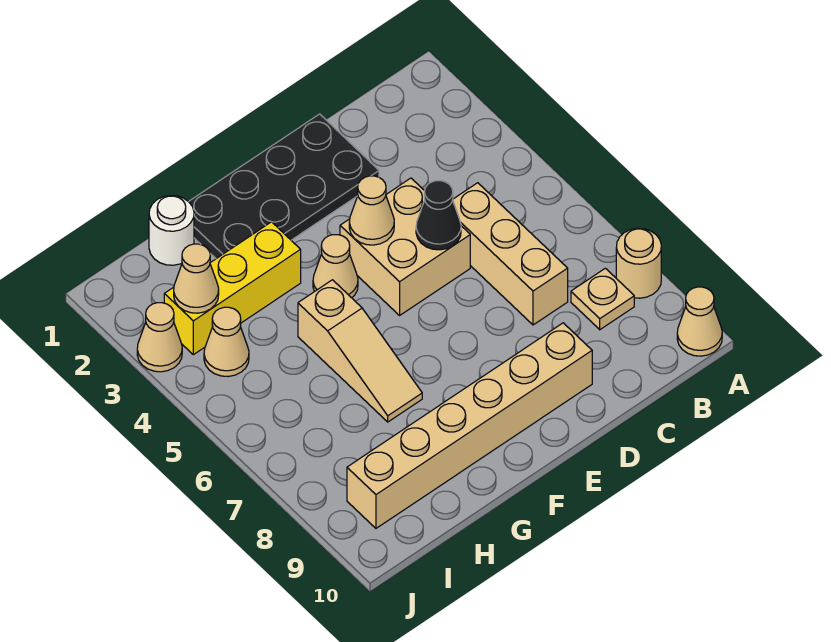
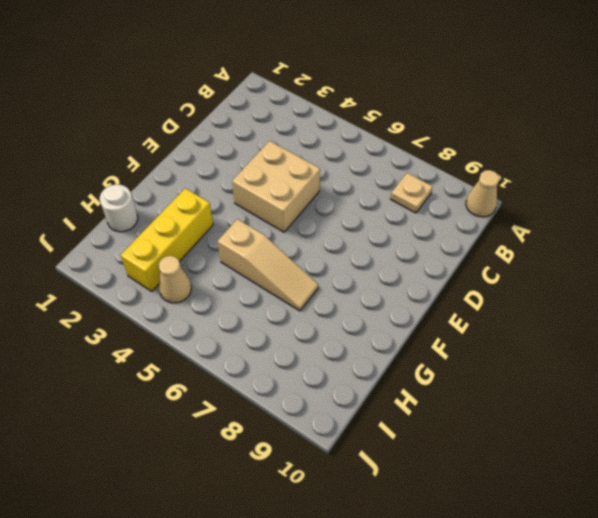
none -> tan 1x1 round brick [616,228,661,298]
none -> tan 1x3 brick [453,183,568,325]
none -> black 2x4 plate [189,114,379,259]

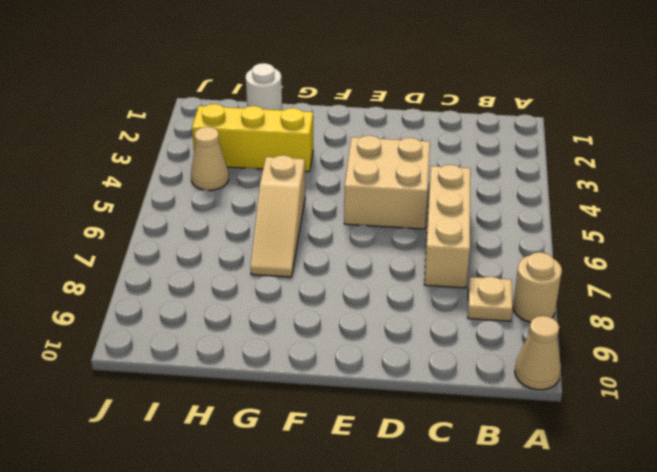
none -> black 2x4 plate [189,114,379,259]
none -> tan 1x6 brick [347,323,592,528]
none -> tan 1x1 cone [313,235,358,298]

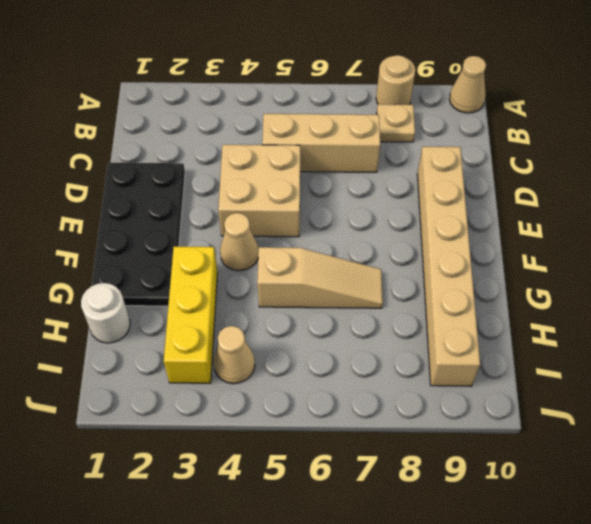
none -> tan 1x1 cone [137,303,182,372]
none -> black 1x1 cone [416,181,461,250]
none -> tan 1x1 cone [349,176,394,245]

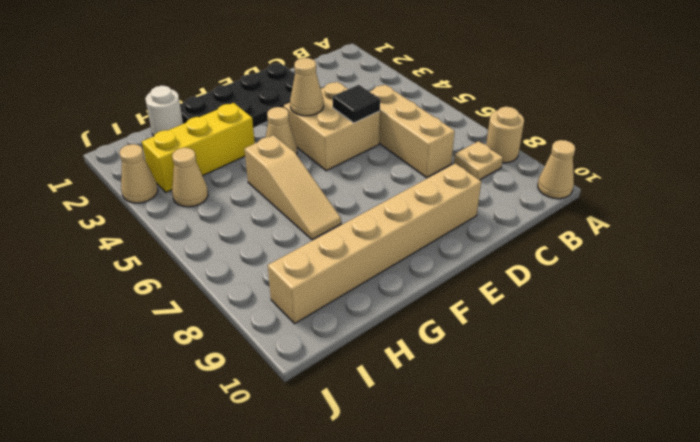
black 1x1 tile [333,85,380,123] -> black 1x1 cone [416,181,461,250]
none -> tan 1x1 cone [174,244,219,313]

